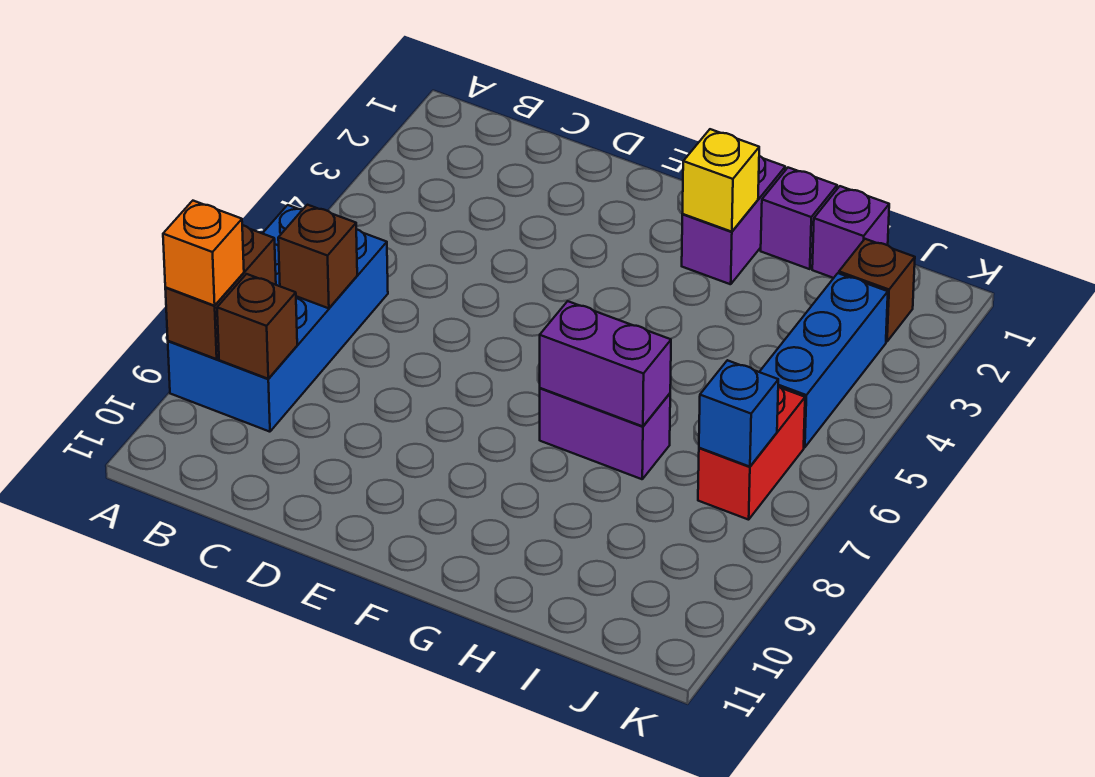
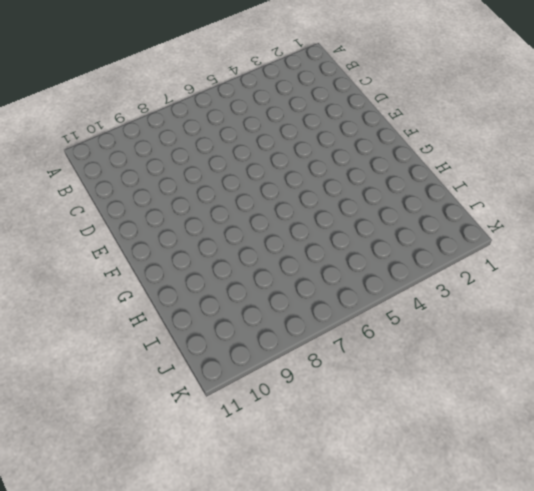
none -> blue 2x4 brick [168,205,388,432]
none -> purple 1x2 brick [682,156,785,284]
none -> purple 1x2 brick [540,388,670,479]

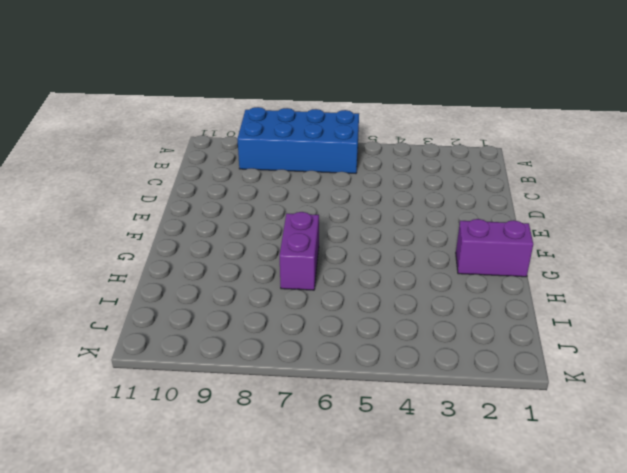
none -> purple 1x1 brick [761,168,837,269]
none -> purple 1x1 brick [812,186,889,278]
none -> brown 1x1 brick [839,239,915,342]

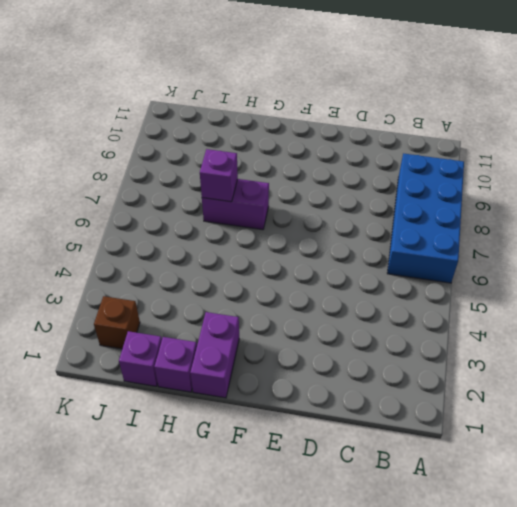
purple 1x1 brick [200,149,238,202] -> purple 1x2 brick [540,301,671,426]
none -> blue 1x3 brick [760,273,888,447]
none -> red 1x2 brick [698,386,805,520]
none -> brown 1x2 brick [165,225,276,359]

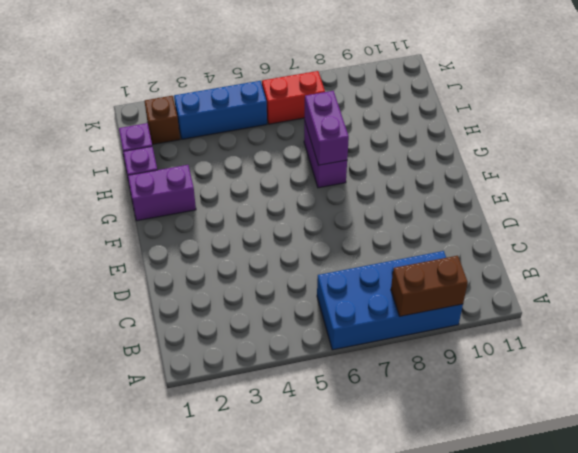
none -> brown 1x1 brick [278,205,357,308]
none -> brown 1x1 brick [217,274,297,379]
none -> yellow 1x1 brick [682,129,759,232]

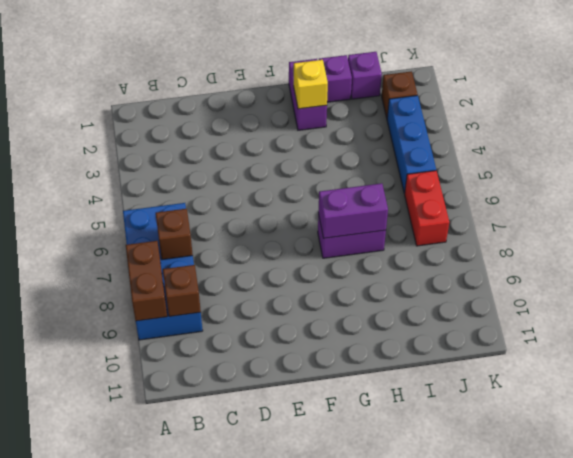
none -> blue 1x1 brick [699,360,778,467]
none -> orange 1x1 brick [163,201,244,306]

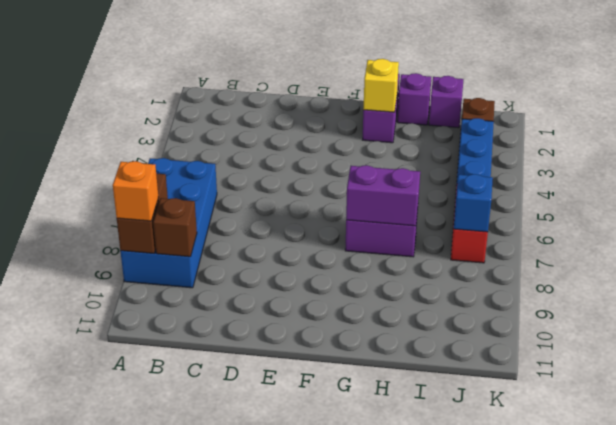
none -> brown 1x1 brick [278,205,357,308]

